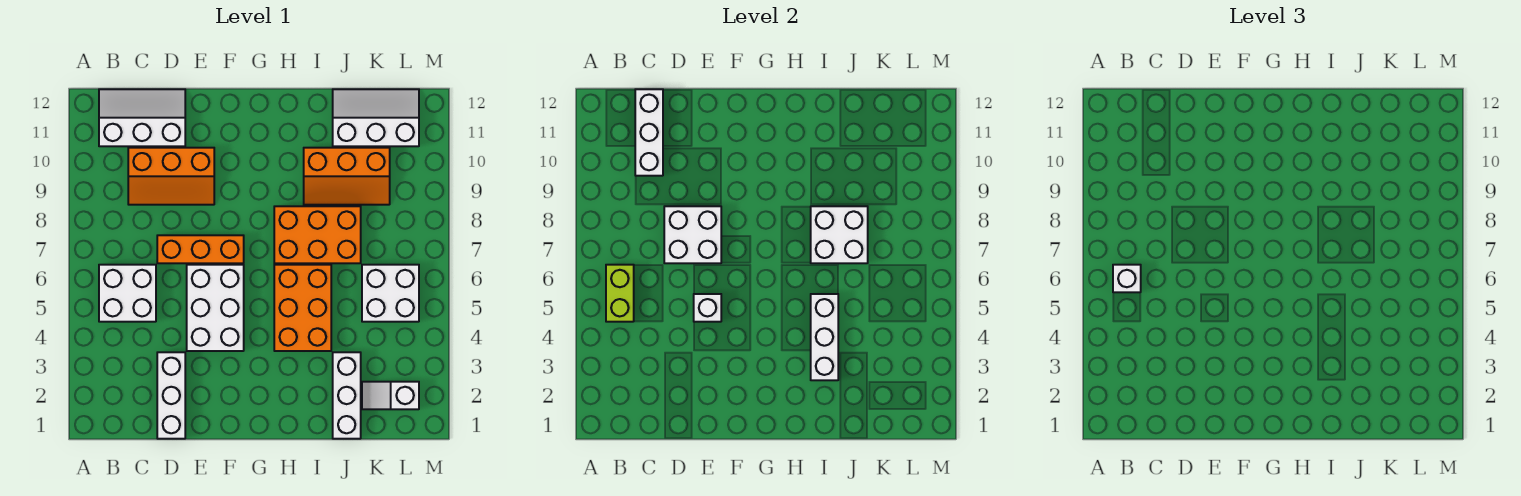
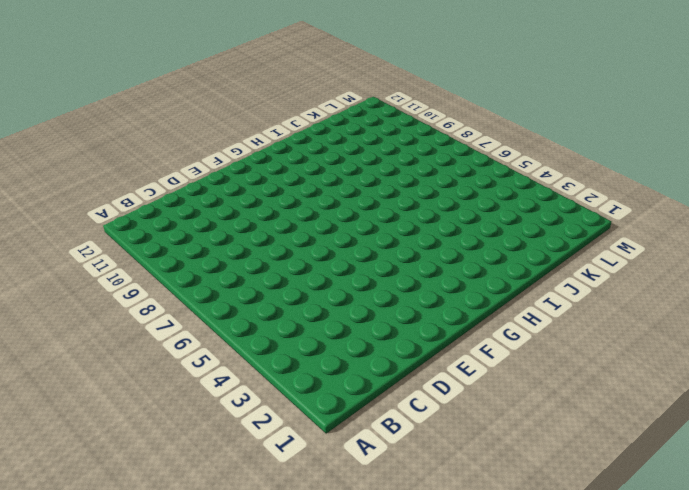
none -> white 2x2 brick [99,265,156,322]
none -> white 2x3 slope [99,89,185,146]
none -> orange 2x3 slope [128,148,214,205]

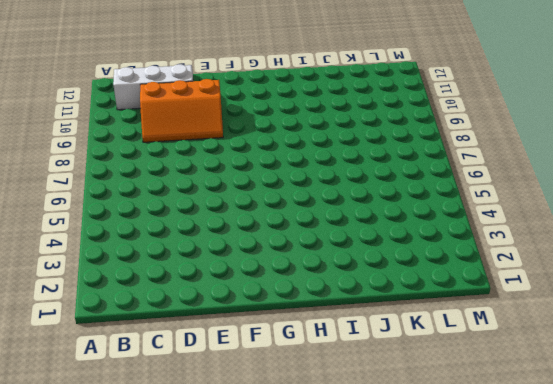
none -> white 2x2 brick [99,265,156,322]
none -> white 1x3 brick [157,352,185,439]
none -> orange 1x3 brick [157,235,244,263]

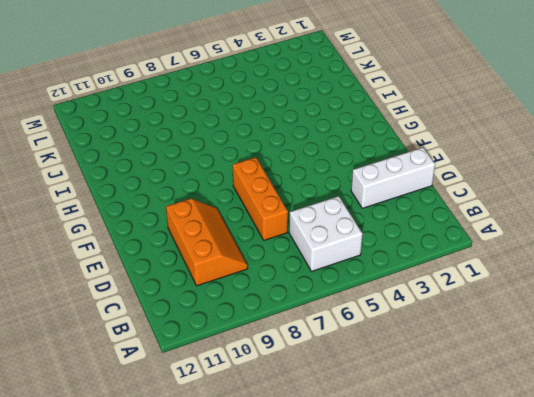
none -> white 2x3 slope [99,89,185,146]
none -> white 2x3 brick [187,265,244,351]
none -> orange 2x3 brick [274,265,331,351]

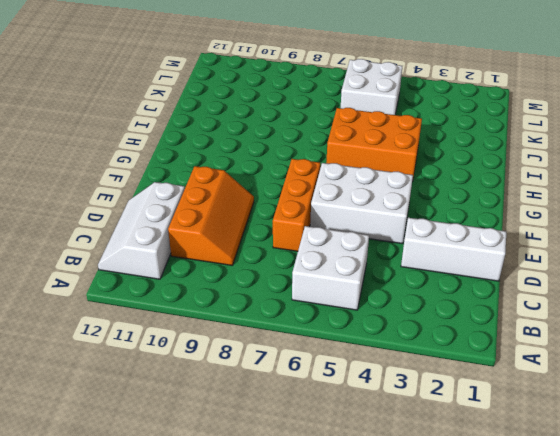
none -> orange 2x3 brick [274,206,361,263]
none -> orange 2x3 slope [304,148,390,205]
none -> white 1x3 brick [333,352,361,439]

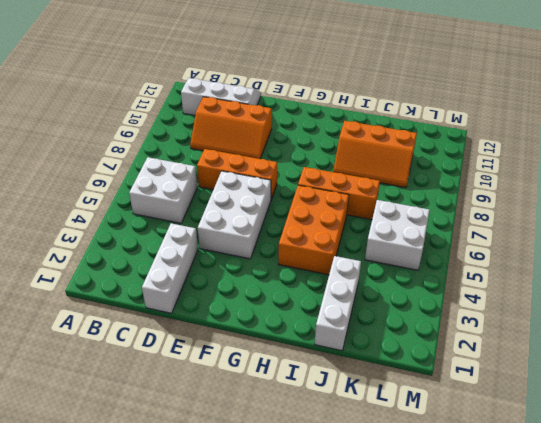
orange 1x3 brick [298,167,380,220] -> orange 2x3 brick [274,206,361,263]
none -> white 2x3 slope [333,89,419,146]
none -> white 1x2 slope [362,382,419,409]
none -> lime 1x2 brick [606,265,634,322]

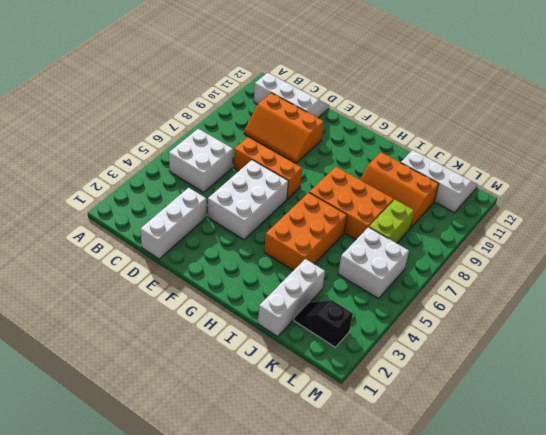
black 1x2 slope [294,300,353,347] -> white 1x2 slope [362,382,419,409]
lime 1x2 brick [369,200,414,243] -> lime 1x2 brick moved to [606,265,634,322]
none -> white 1x3 brick [635,89,663,176]
none -> white 2x2 brick [664,206,721,263]
none -> white 1x1 brick [694,294,721,322]

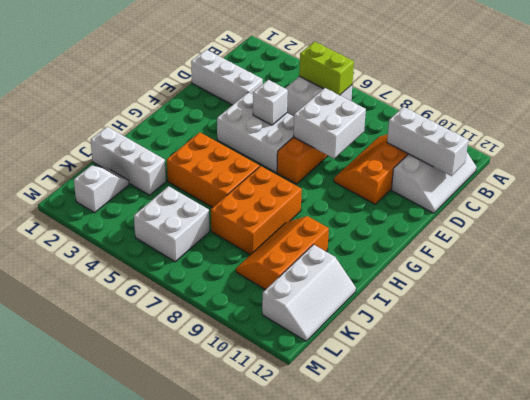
none -> white 1x3 brick [811,294,838,380]
none -> white 2x2 brick [811,206,868,263]
none -> white 1x1 brick [1113,265,1141,292]

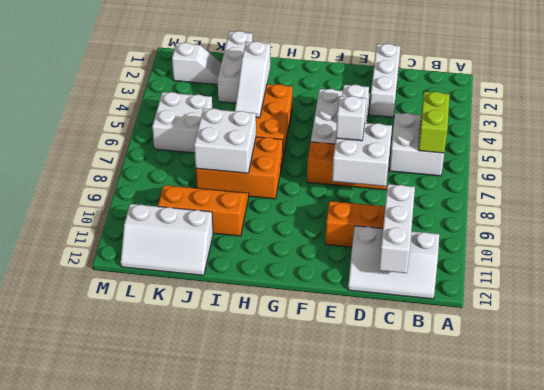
white 1x1 brick [336,96,366,141] -> white 1x1 brick moved to [1113,265,1141,292]
white 1x3 slope [235,41,270,118] -> white 1x3 brick [811,294,838,380]

